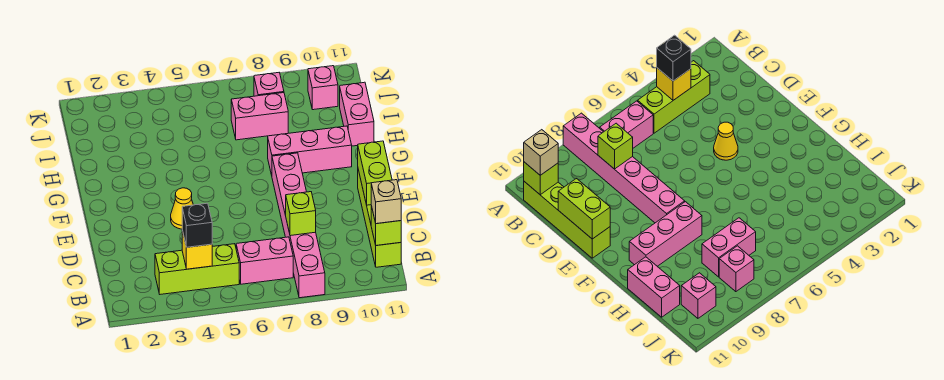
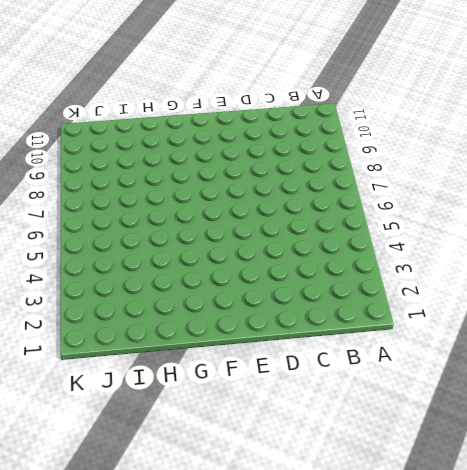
none -> pink 1x6 brick [272,153,325,298]
none -> lime 1x3 brick [155,244,239,294]
none -> pink 1x2 brick [236,237,293,284]

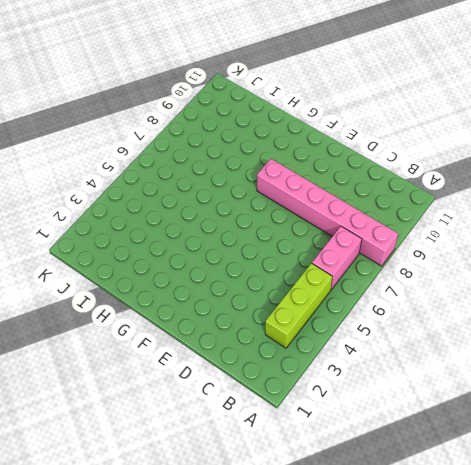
none -> lime 1x4 brick [358,170,401,267]
none -> yellow 1x1 cone [171,188,193,229]
none -> pink 1x3 brick [268,126,352,175]

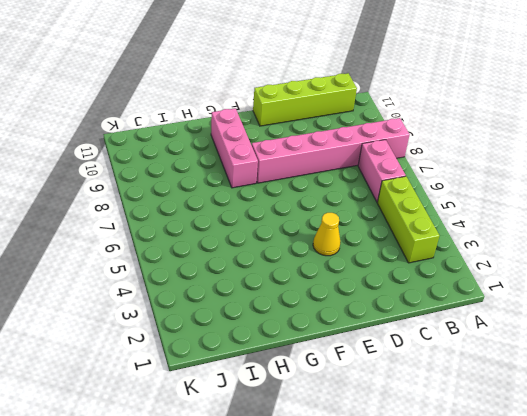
none -> pink 1x2 brick [340,82,374,146]
none -> pink 1x2 brick [231,93,288,140]
none -> pink 1x1 brick [254,72,284,96]

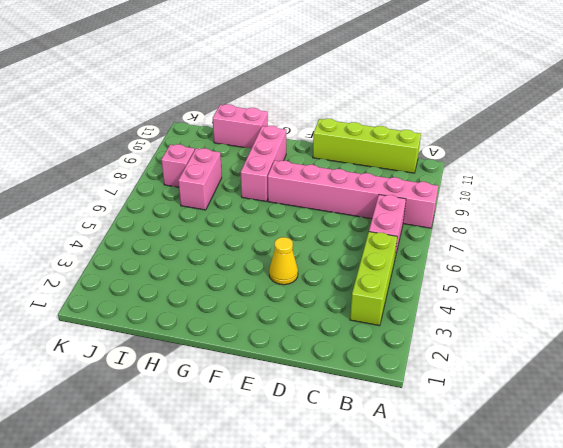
none -> pink 1x1 brick [308,66,338,110]
none -> yellow 1x1 brick [182,230,212,269]
none -> lime 1x1 brick [371,206,401,246]

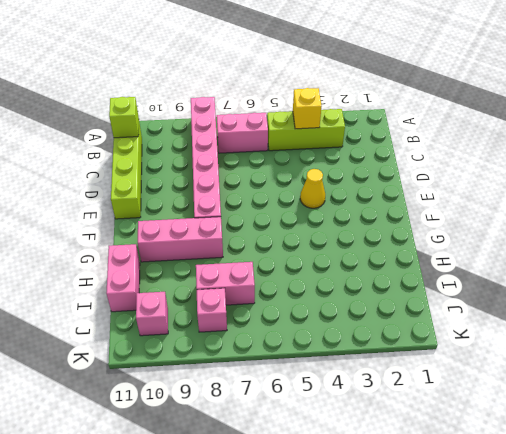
none -> lime 1x1 brick [286,192,316,236]
none -> lime 1x2 brick [358,141,392,205]
none -> black 1x1 brick [182,203,212,247]

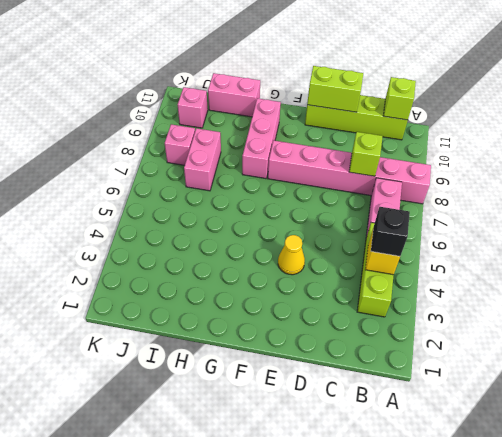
none -> tan 1x1 brick [371,180,401,224]

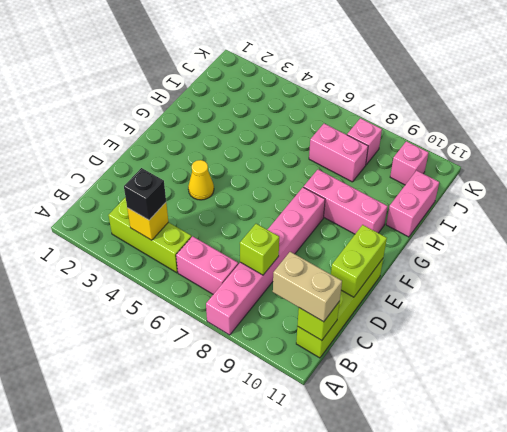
tan 1x2 brick [273,252,342,322] -> tan 1x1 brick [371,180,401,224]

